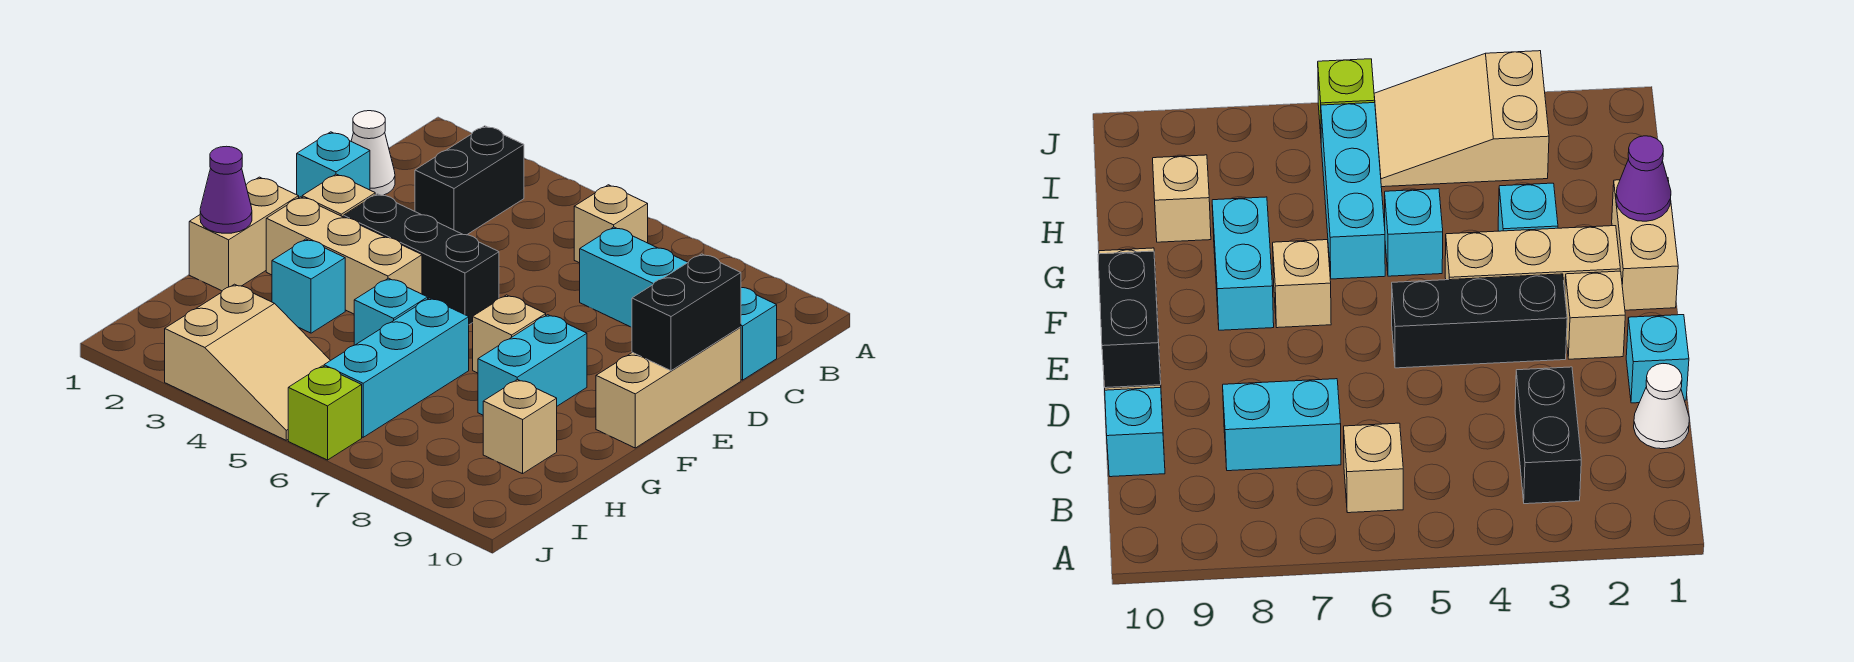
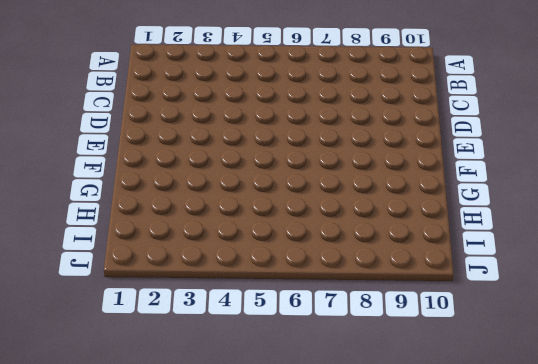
none -> black 1x2 brick [415,126,524,235]
none -> tan 1x1 brick [574,185,648,263]
none -> white 1x1 cone [351,111,395,195]

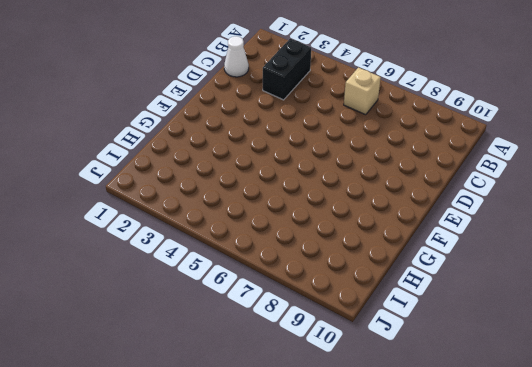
none -> cyan 1x2 brick [580,227,688,327]
none -> cyan 1x1 brick [741,288,777,380]
none -> cyan 1x1 brick [297,132,370,197]

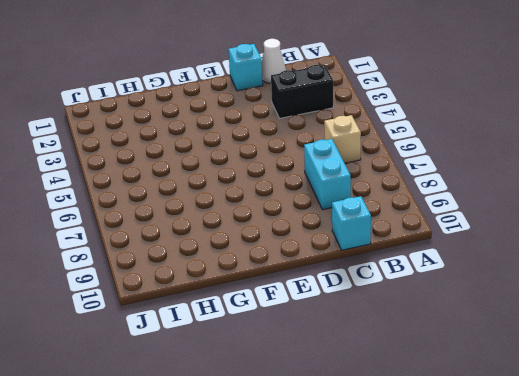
none -> tan 1x3 brick [596,327,741,448]
none -> tan 1x1 brick [302,174,375,217]
none -> black 1x3 brick [343,194,499,325]

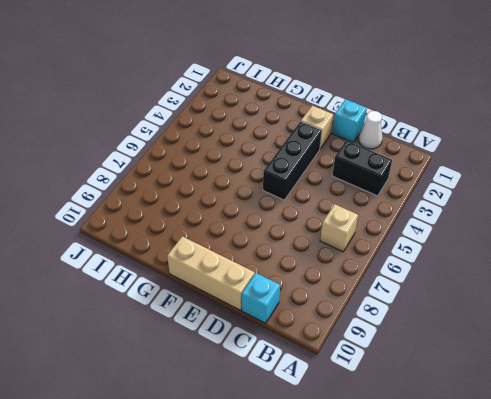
none -> cyan 1x2 brick [580,227,688,327]
none -> tan 1x2 brick [189,177,299,291]
none -> tan 1x3 brick [266,197,422,314]

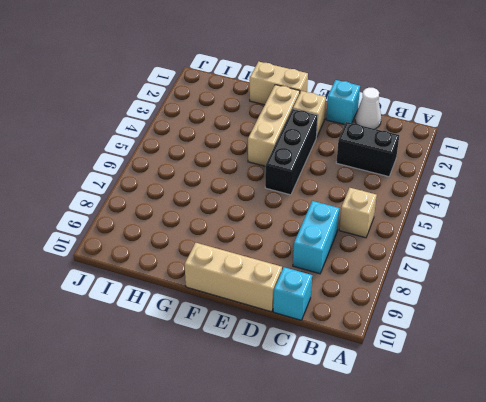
none -> tan 1x1 brick [473,295,546,373]
none -> cyan 1x2 brick [478,315,587,415]
none -> cyan 1x1 brick [272,239,345,333]

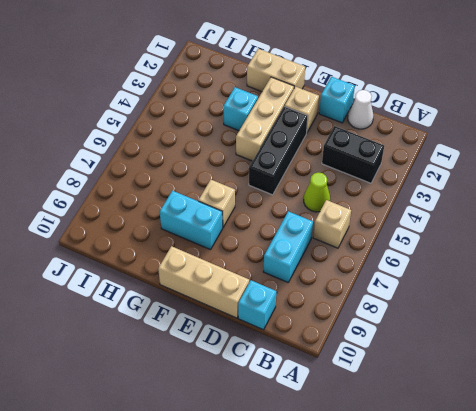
lime 1x1 cone [304,173,330,212] -> none
none -> cyan 1x1 brick [354,278,428,345]
none -> cyan 1x3 brick [324,298,469,437]
none -> tan 1x1 brick [483,379,557,474]

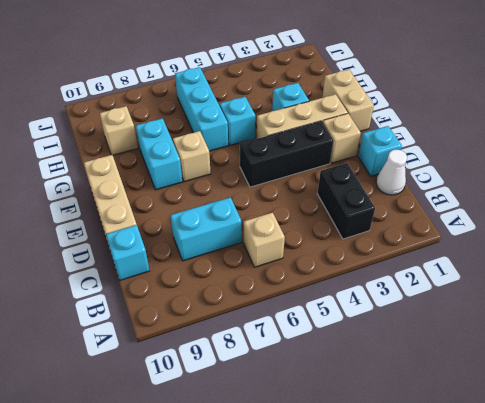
none -> tan 2x3 slope [165,284,331,440]
none -> lime 1x1 brick [288,366,362,460]
none -> black 1x2 brick [632,254,741,371]

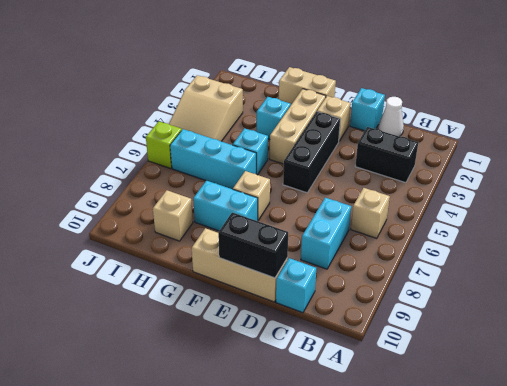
none -> purple 1x1 cone [200,146,252,233]

